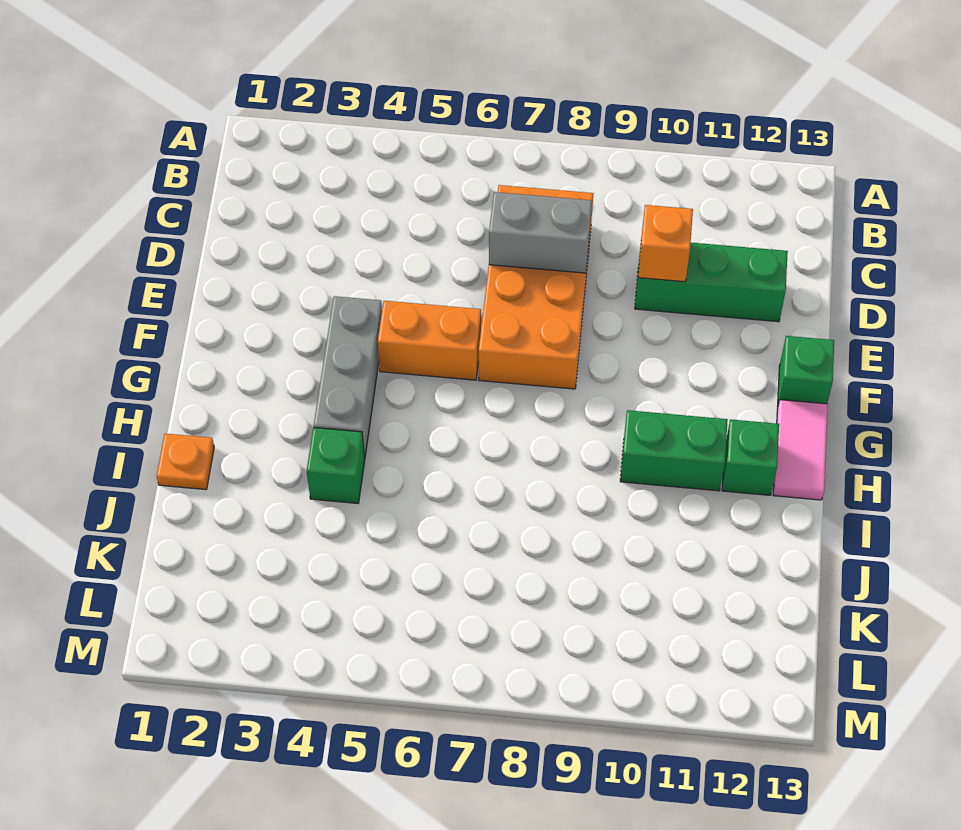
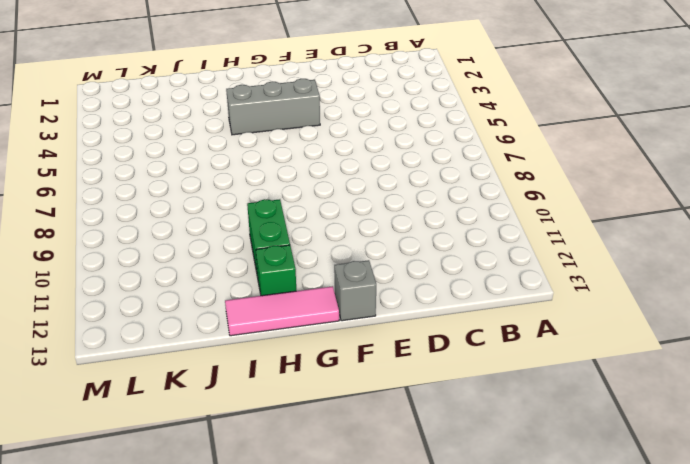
grey 1x1 brick [334,260,376,321] -> green 1x1 brick [778,336,834,404]
pink 1x3 tile [225,286,339,336] -> pink 1x2 tile [773,400,828,500]
none -> orange 2x4 brick [479,185,593,389]
none -> green 1x3 brick [635,243,788,322]
none -> orange 1x2 brick [378,301,481,380]

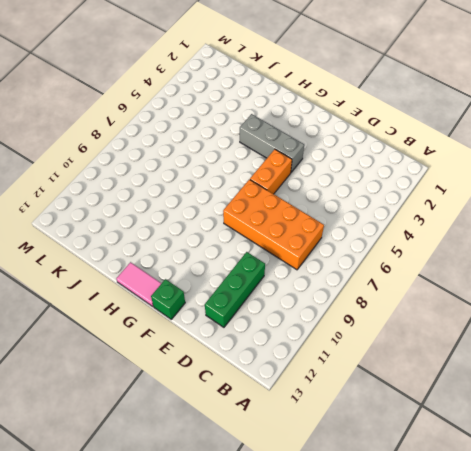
none -> green 1x2 brick [620,410,728,491]
none -> green 1x1 brick [722,419,779,495]
none -> orange 1x1 plate [157,434,214,490]

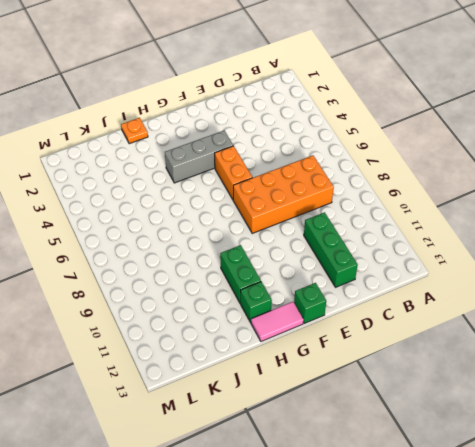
none -> green 1x1 brick [307,428,365,504]
none -> grey 1x2 brick [489,192,592,273]
none -> orange 1x1 brick [638,205,693,282]

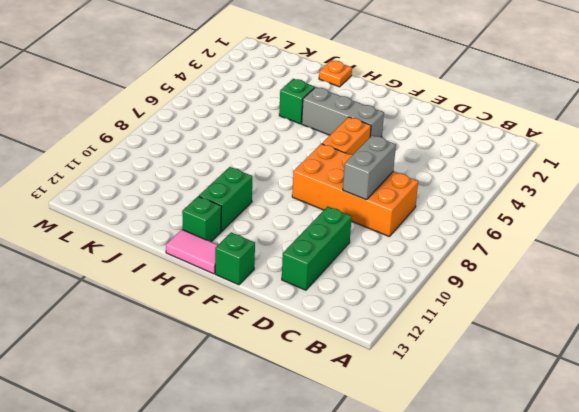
none -> orange 1x1 brick [638,205,693,282]

